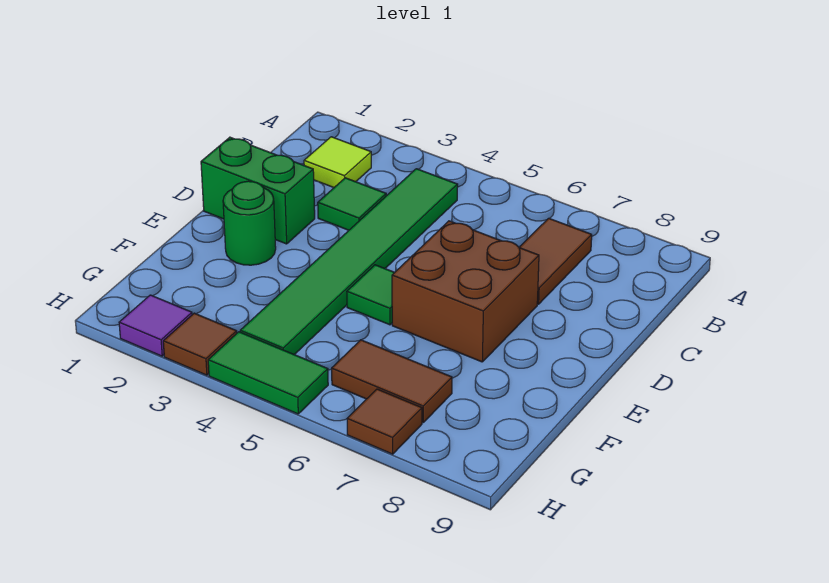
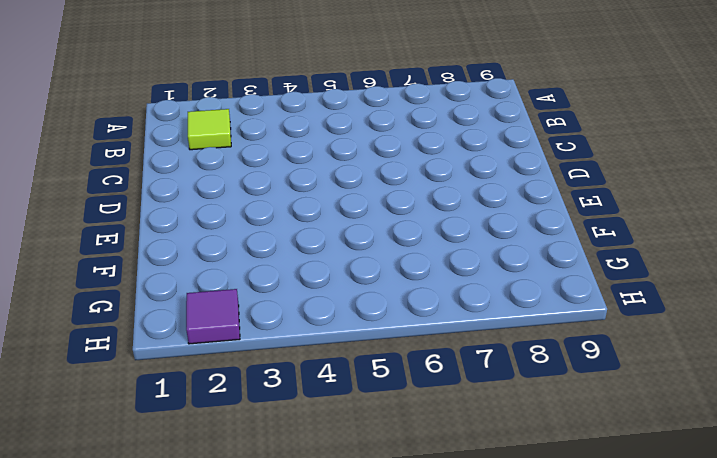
none -> green 1x6 tile [240,169,458,355]
none -> brown 1x2 tile [519,218,592,304]
none -> green 1x1 tile [318,178,386,230]

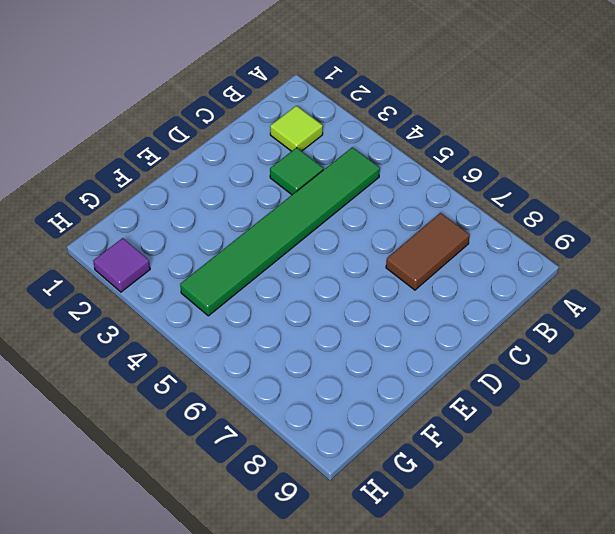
none -> green 1x2 brick [201,137,315,244]
none -> brown 2x2 brick [392,221,539,362]
none -> green 1x1 round brick [223,181,276,265]

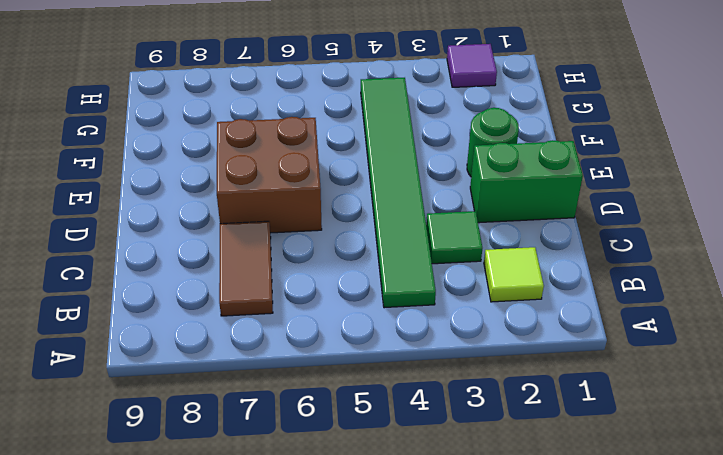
none -> green 1x1 tile [347,265,395,325]
none -> brown 1x2 tile [332,340,452,422]
none -> brown 1x1 tile [163,313,237,375]

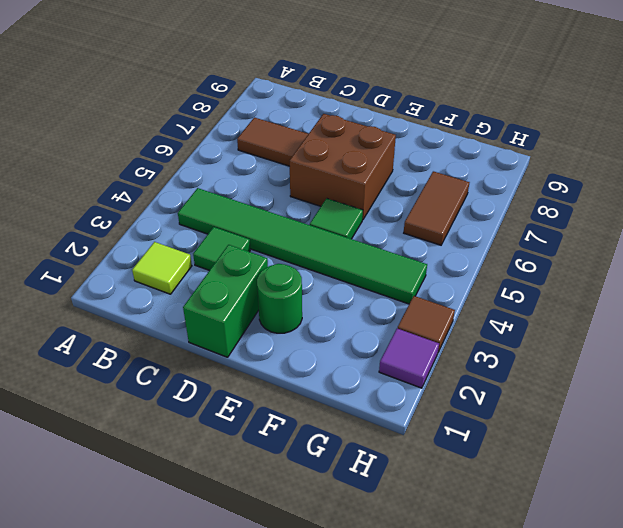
none -> green 1x2 tile [208,332,328,414]
none -> brown 1x1 tile [347,389,422,454]

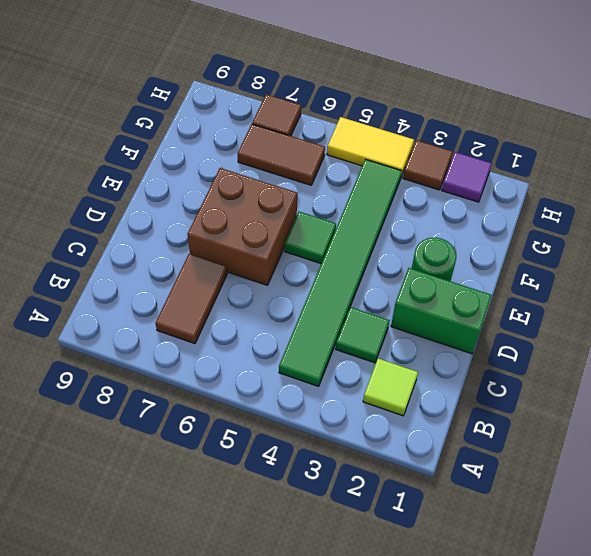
yellow 1x2 tile [327,117,414,177] -> green 1x2 tile [208,332,328,414]

